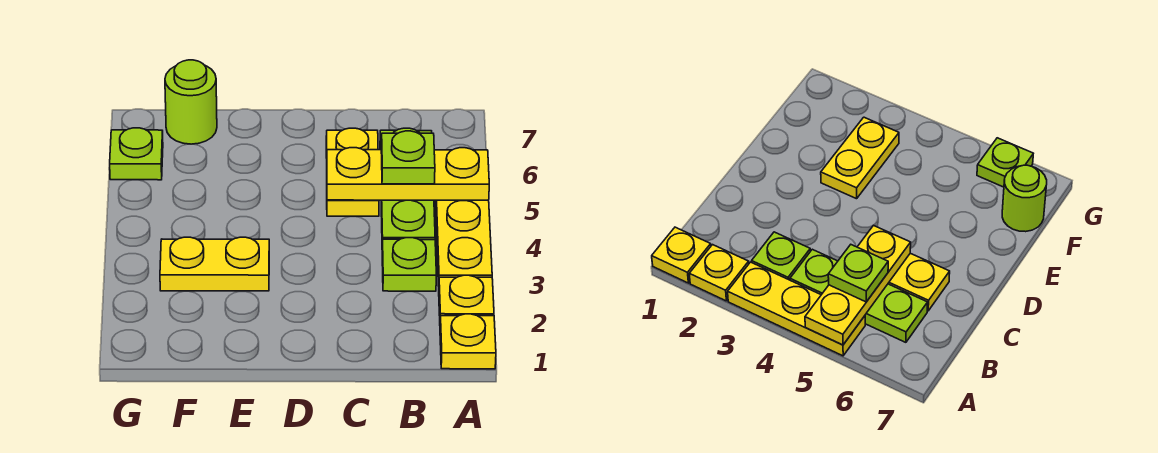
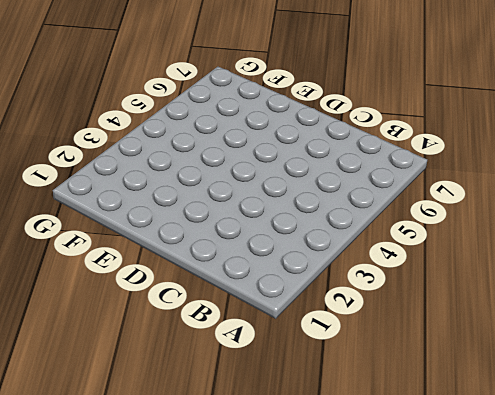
none -> yellow 1x1 plate [440,314,496,369]
none -> yellow 1x1 plate [439,275,494,317]

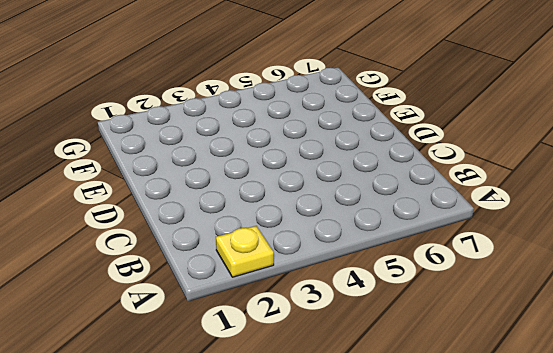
none -> yellow 1x1 plate [440,314,496,369]
none -> yellow 1x3 plate [436,200,492,286]

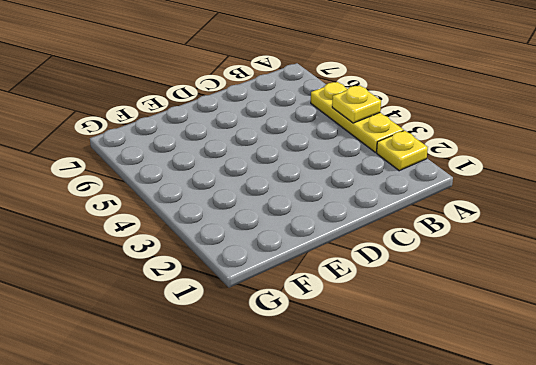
yellow 1x1 plate [332,85,381,123] -> yellow 1x1 plate moved to [440,314,496,369]
none -> lime 1x1 plate [382,238,436,291]
none -> lime 1x3 plate [380,128,435,244]

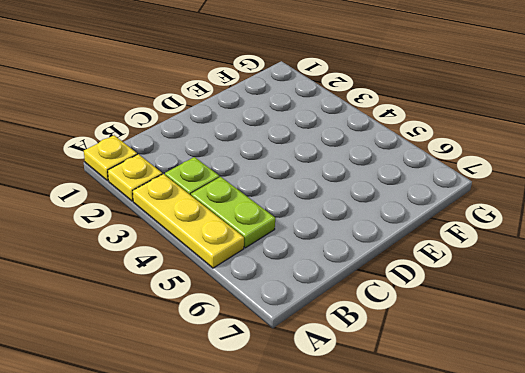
lime 1x2 plate [191,177,275,248] -> lime 1x3 plate [380,128,435,244]
none -> yellow 1x2 plate [326,128,379,216]
none -> yellow 1x2 plate [160,237,269,291]

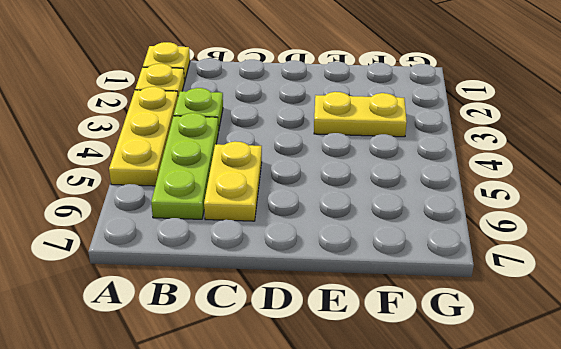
none -> lime 1x1 round brick [165,60,217,144]
none -> lime 1x1 plate [110,128,163,180]

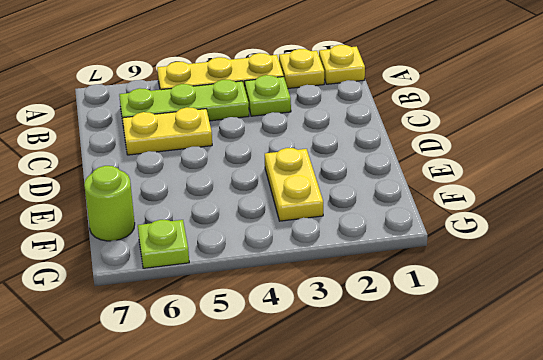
none -> yellow 1x3 plate [327,148,489,201]
none -> lime 1x1 plate [381,131,435,184]

